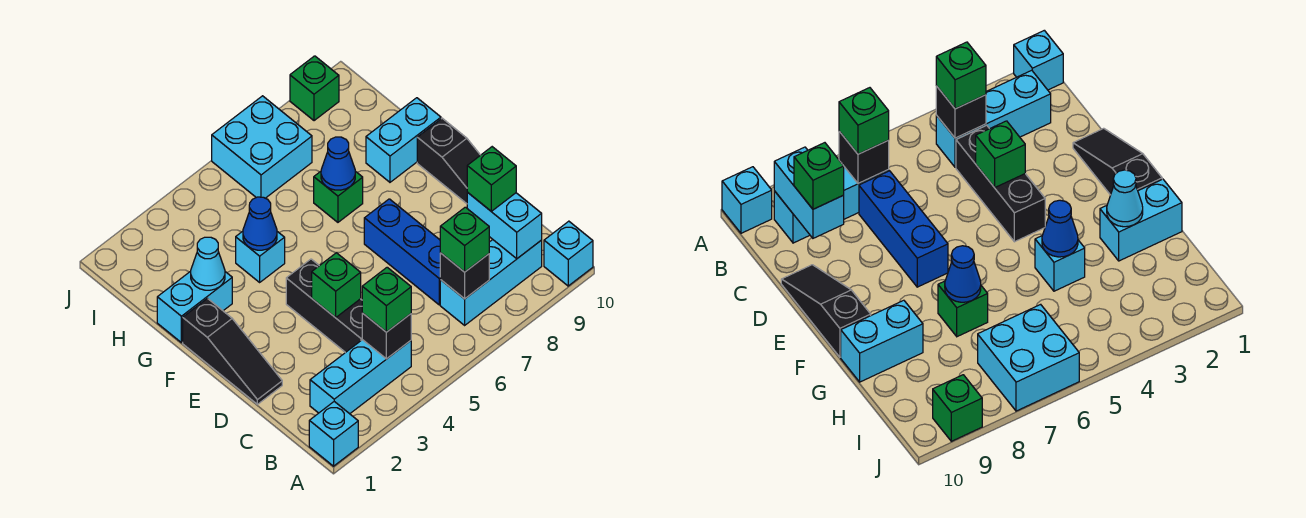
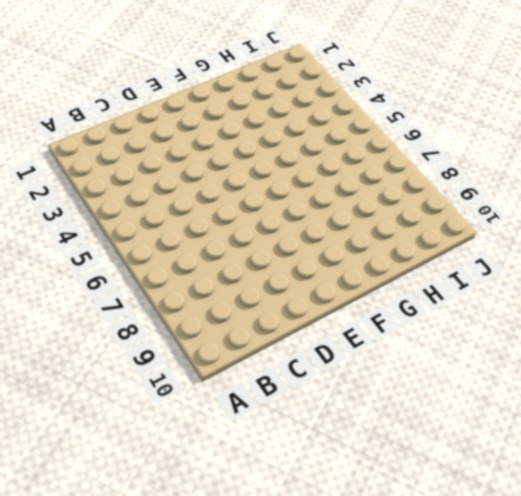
none -> cyan 1x1 brick [309,402,358,466]
none -> cyan 1x1 brick [544,221,593,286]
none -> cyan 1x3 brick [310,340,411,414]

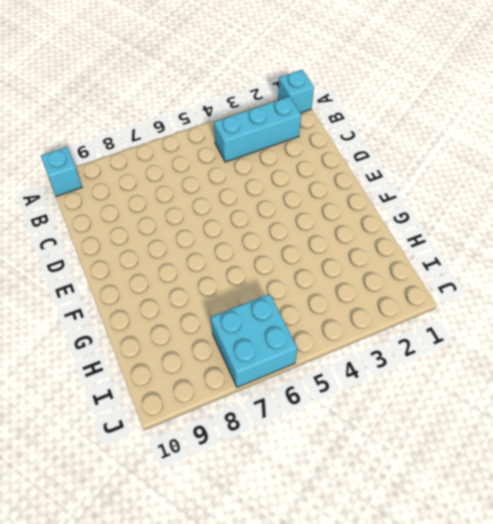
none -> cyan 1x3 brick [440,240,542,325]
none -> black 1x3 brick [286,259,362,353]
none -> blue 1x3 brick [364,199,441,305]

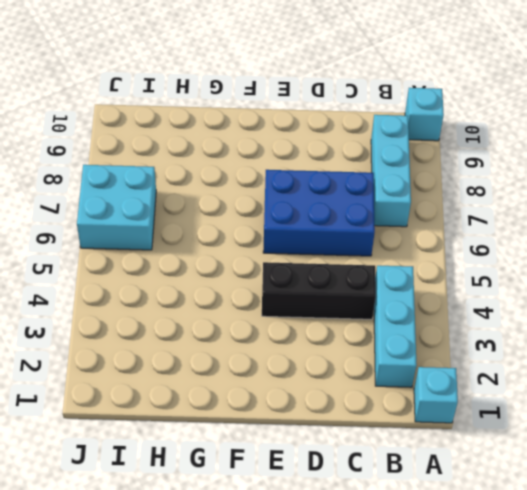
blue 2x3 brick [263,170,375,256] -> blue 1x3 brick [364,199,441,305]
none -> black 1x3 slope [183,299,282,404]
none -> black 1x3 slope [417,118,480,204]
none -> cyan 1x2 brick [157,271,232,343]

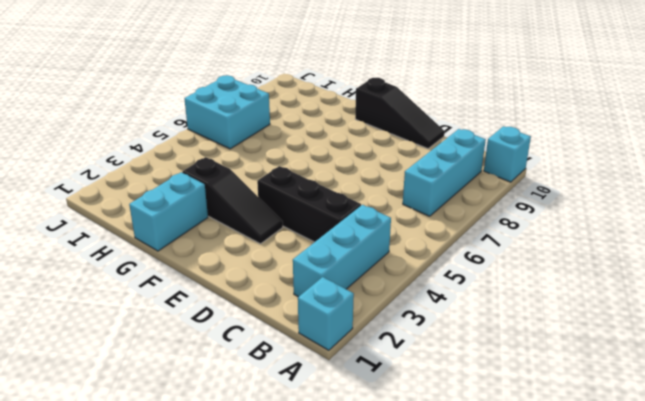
black 1x3 slope [182,157,283,244] -> black 1x3 slope moved to [183,299,282,404]
none -> blue 1x3 brick [364,199,441,305]
none -> cyan 1x1 brick [236,231,285,282]
none -> green 1x1 brick [314,171,363,222]

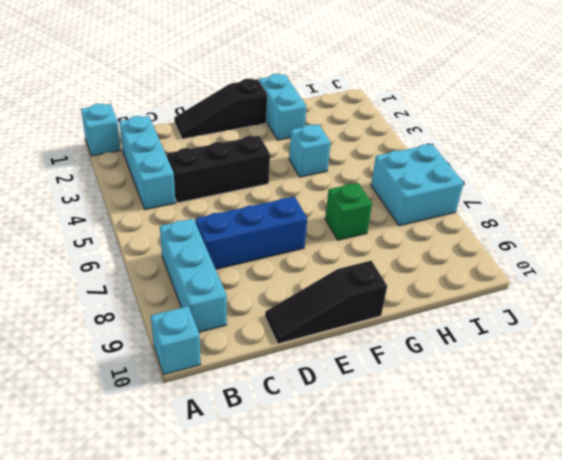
none -> cyan 1x2 brick [366,98,441,182]
none -> green 1x1 brick [290,56,339,121]
none -> black 1x1 brick [362,313,411,359]

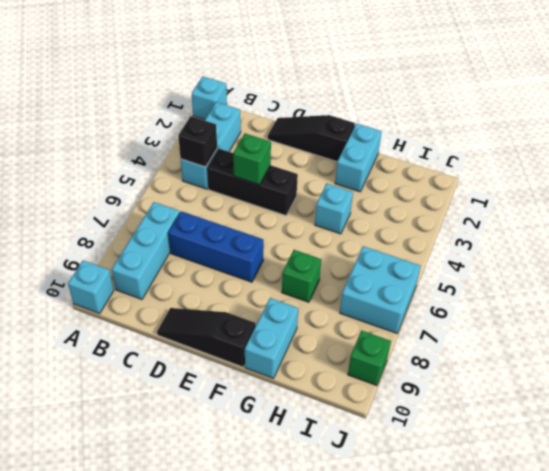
none -> black 1x1 brick [440,253,489,299]
none -> cyan 1x2 brick [467,192,542,259]
none -> cyan 1x1 cone [191,237,225,290]

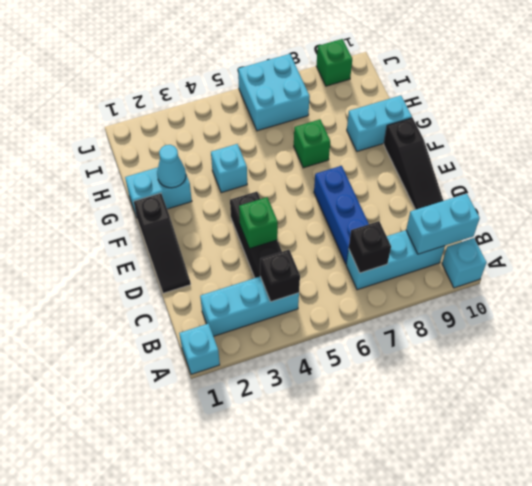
cyan 1x2 brick [406,194,480,254] -> cyan 1x2 brick turned to [467,192,542,259]
none -> blue 1x1 cone [243,197,277,250]
none -> blue 1x1 cone [321,137,355,190]
none -> green 1x1 brick [362,267,411,332]

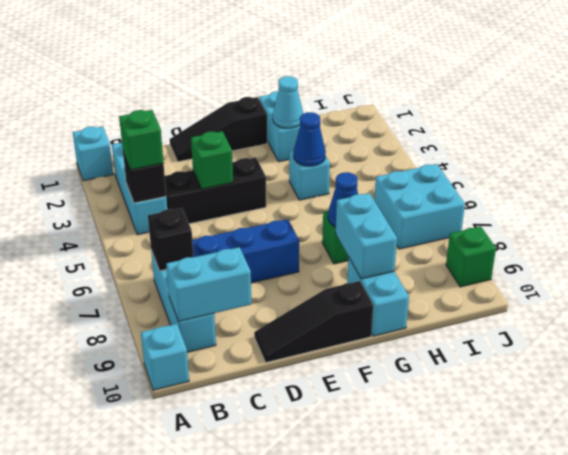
cyan 1x2 brick [336,193,397,279] -> none
none -> green 1x1 brick [440,207,489,272]
none -> green 1x1 brick [467,147,516,211]

